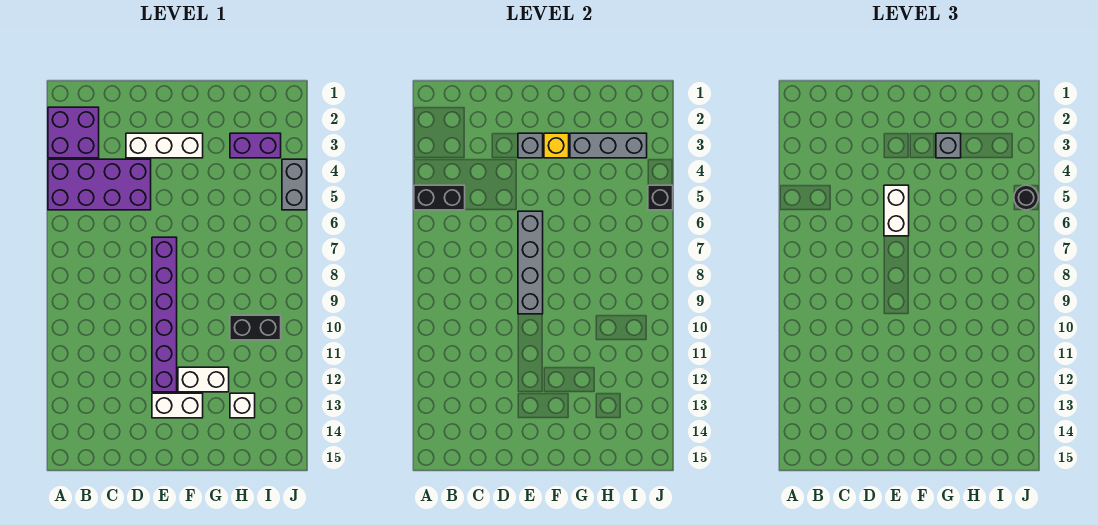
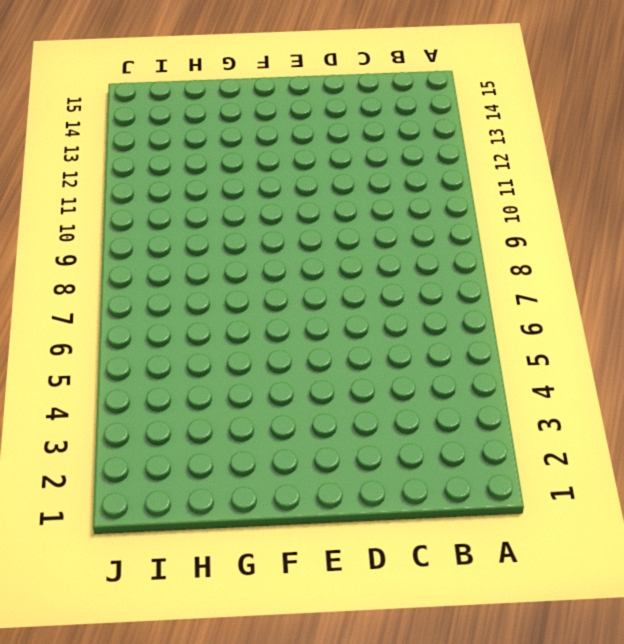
none -> purple 2x2 brick [48,107,99,158]
none -> purple 2x4 brick [48,159,151,210]
none -> white 1x3 brick [126,133,203,158]

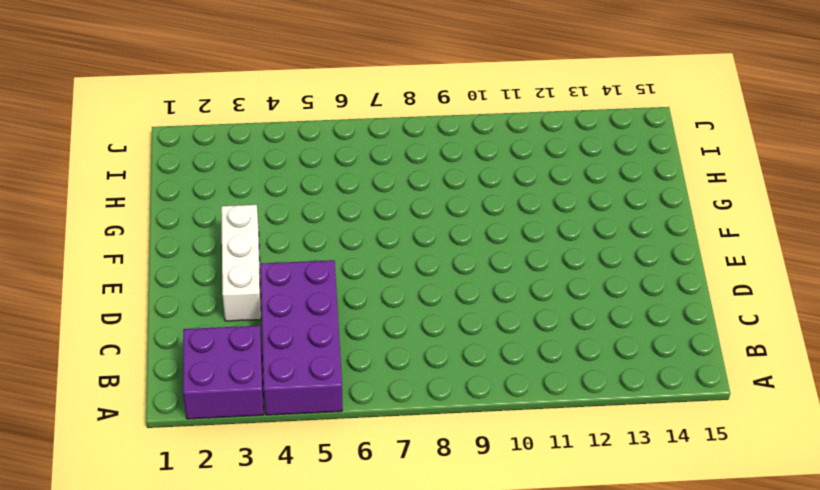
none -> purple 1x6 brick [152,237,177,392]
none -> white 1x2 brick [152,393,203,418]
none -> white 1x2 brick [178,367,229,392]

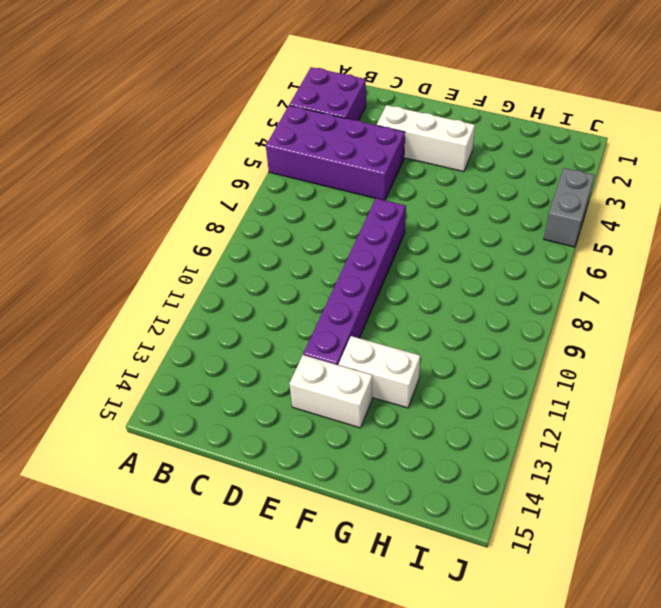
none -> purple 1x2 brick [230,133,281,158]
none -> black 1x2 brick [230,315,281,340]
none -> white 1x1 brick [230,393,255,418]

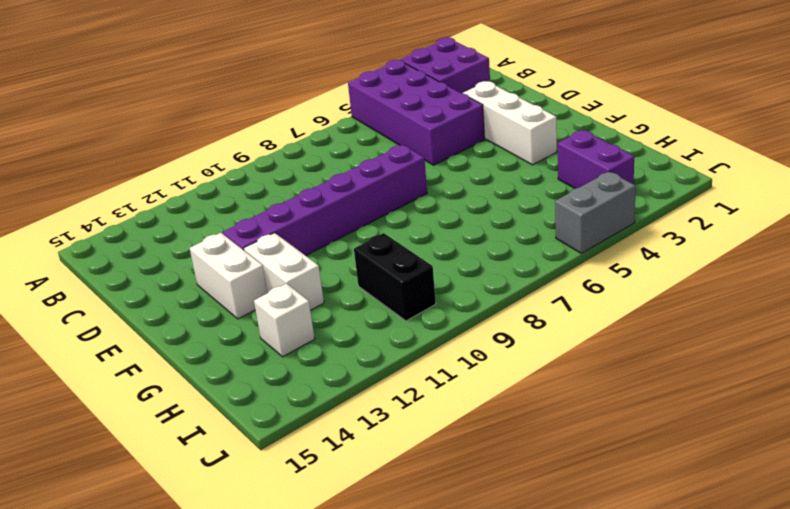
none -> black 1x2 brick [414,185,465,210]
none -> grey 1x1 brick [518,133,543,158]
none -> grey 1x4 brick [518,211,543,314]

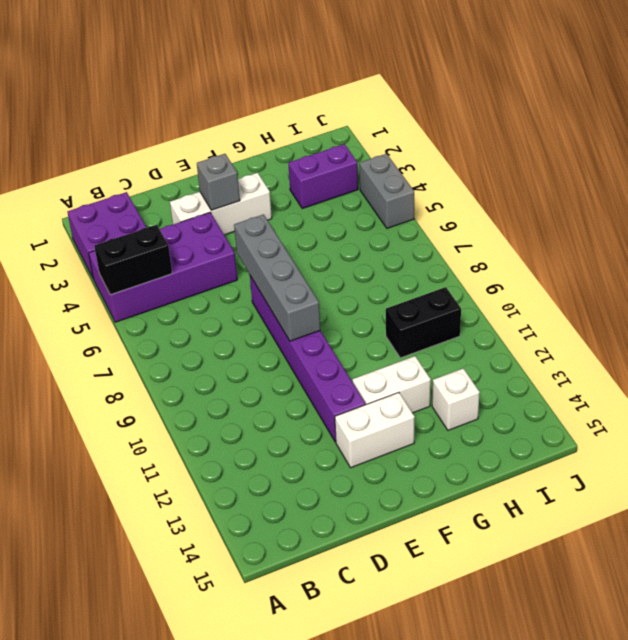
none -> yellow 1x1 brick [544,133,569,158]
none -> grey 1x3 brick [570,133,647,158]
none -> black 1x1 brick [648,185,673,210]

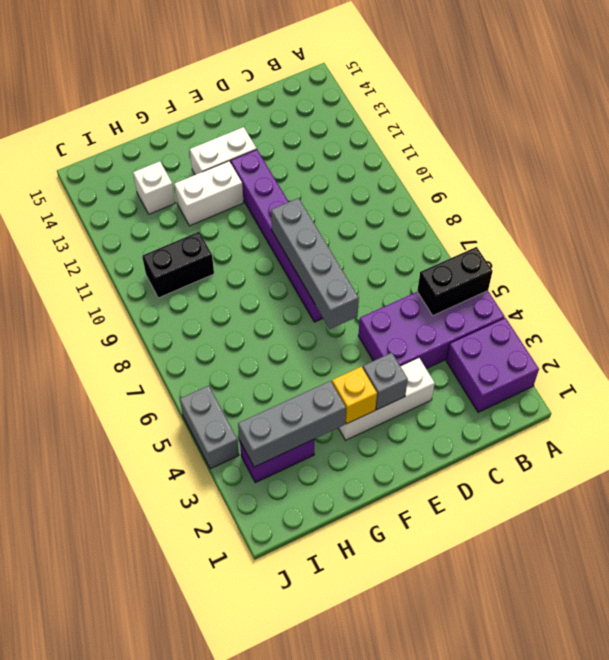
none -> black 1x1 brick [648,185,673,210]
none -> white 1x2 brick [884,185,909,236]
none -> grey 1x1 brick [936,133,961,158]

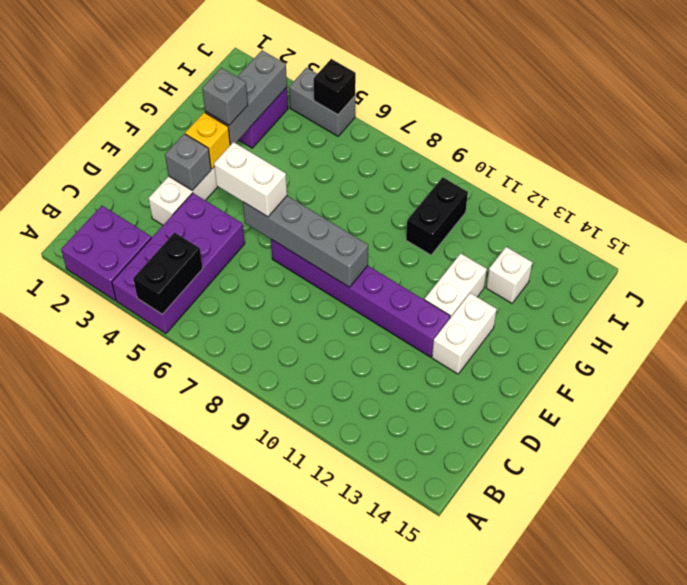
none -> black 1x1 round brick [1014,185,1039,210]

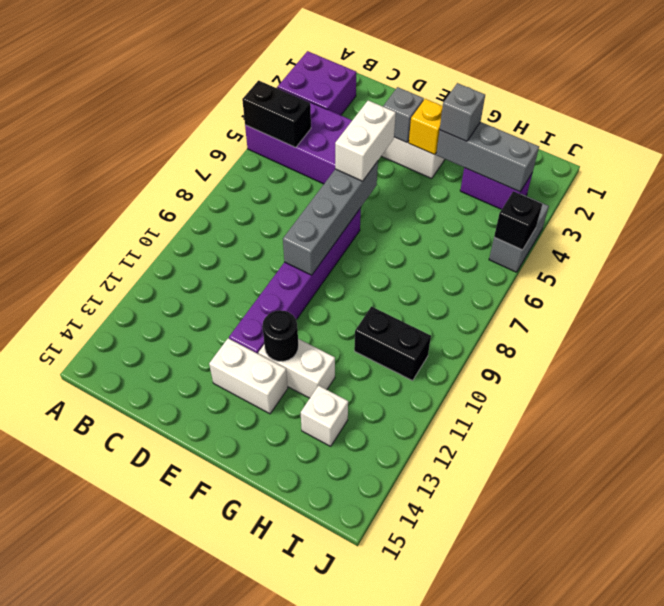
black 1x1 round brick [262,310,298,361] -> black 1x1 round brick moved to [1014,185,1039,210]

